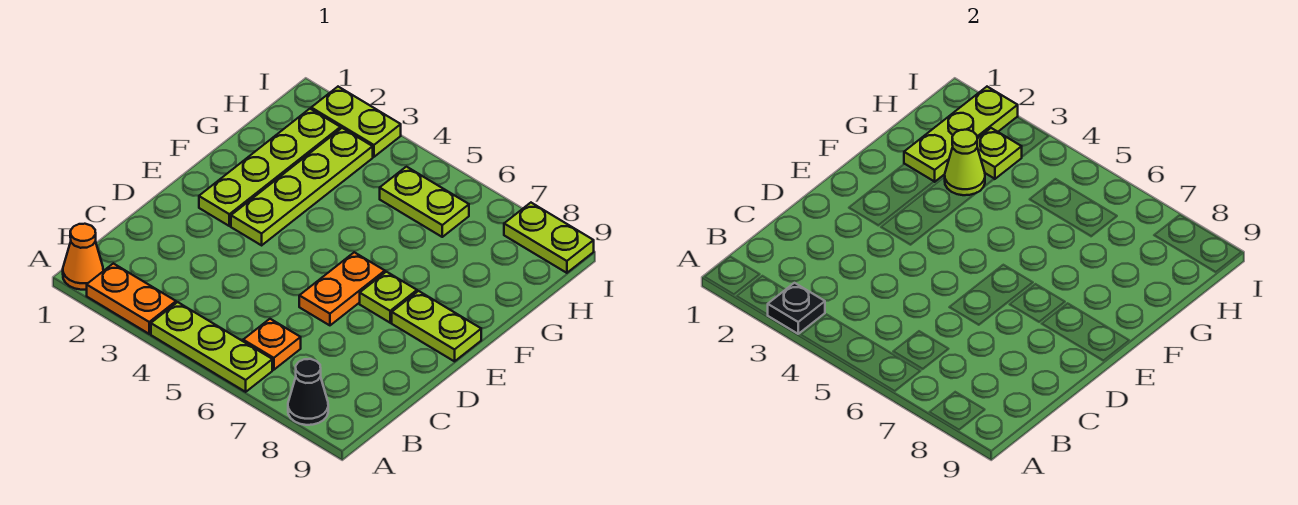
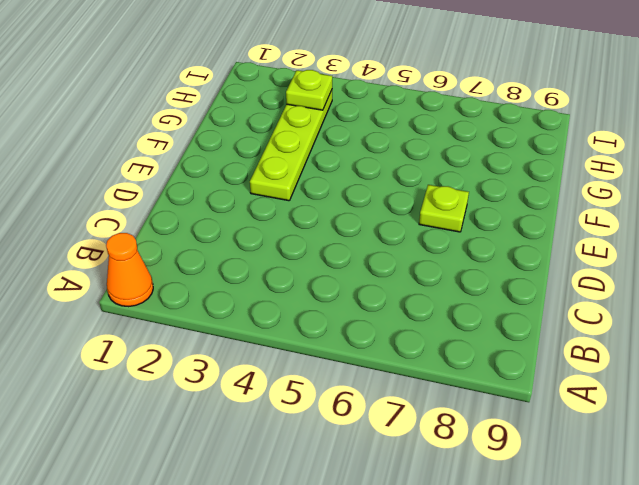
none -> orange 1x2 plate [87,263,176,334]
none -> lime 1x3 plate [151,302,272,392]
none -> black 1x1 cone [288,359,328,425]

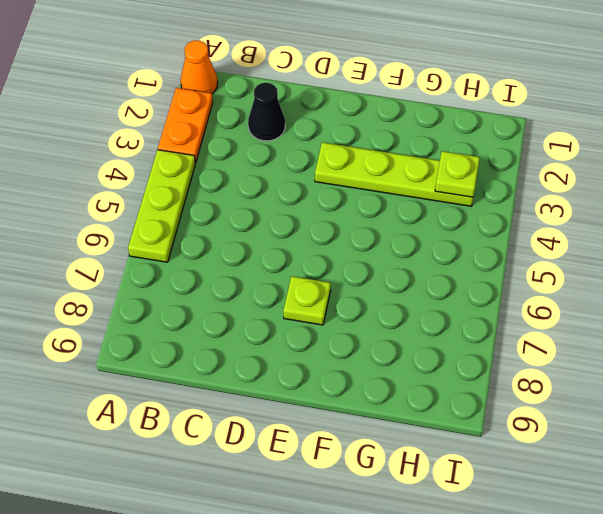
black 1x1 cone [248,83,285,141] -> black 1x1 cone moved to [288,359,328,425]
none -> orange 1x1 plate [243,319,301,370]
none -> orange 1x2 plate [299,252,385,325]
none -> lime 1x4 plate [199,109,341,226]

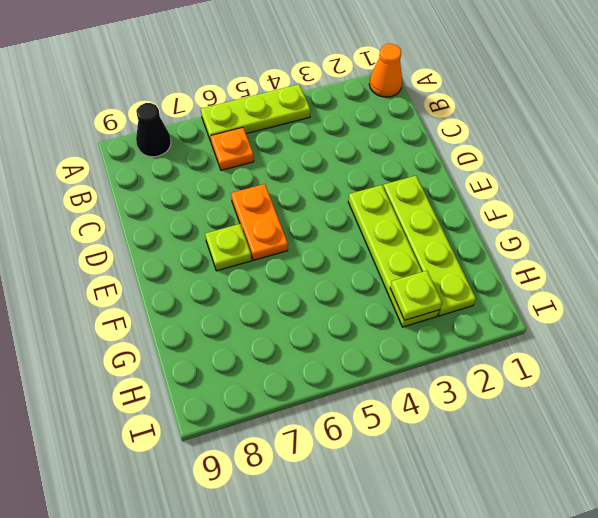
none -> orange 1x2 plate [87,263,176,334]
none -> lime 1x2 plate [392,291,481,361]
none -> lime 1x2 plate [380,167,469,237]

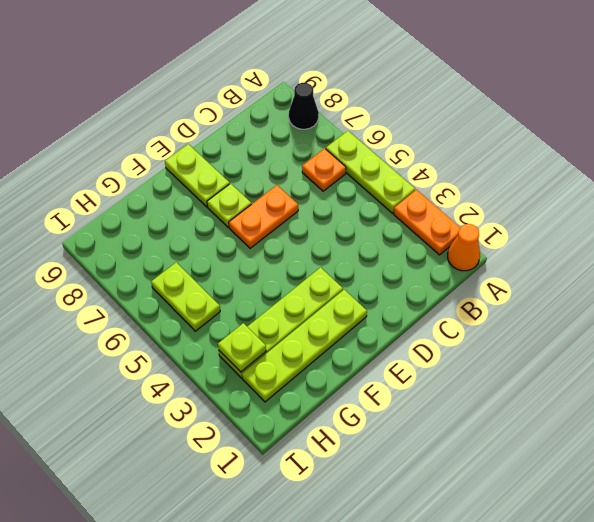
none -> lime 1x2 plate [311,87,401,157]
none -> lime 1x2 plate [504,203,594,273]
none -> black 1x1 plate [768,283,825,334]

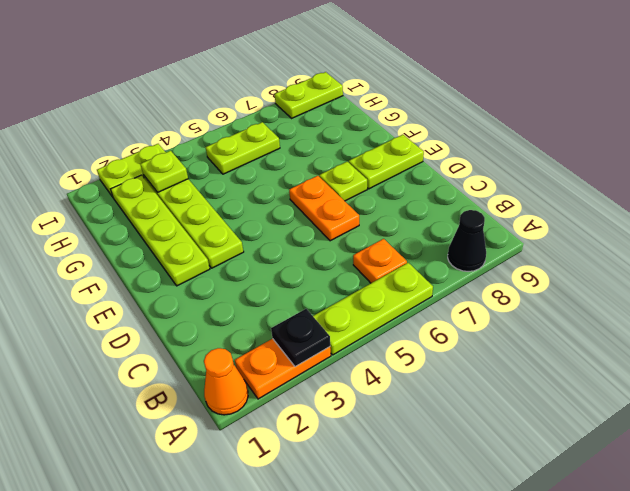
none -> lime 1x3 plate [904,87,1018,182]
none -> lime 1x1 cone [945,130,985,195]

